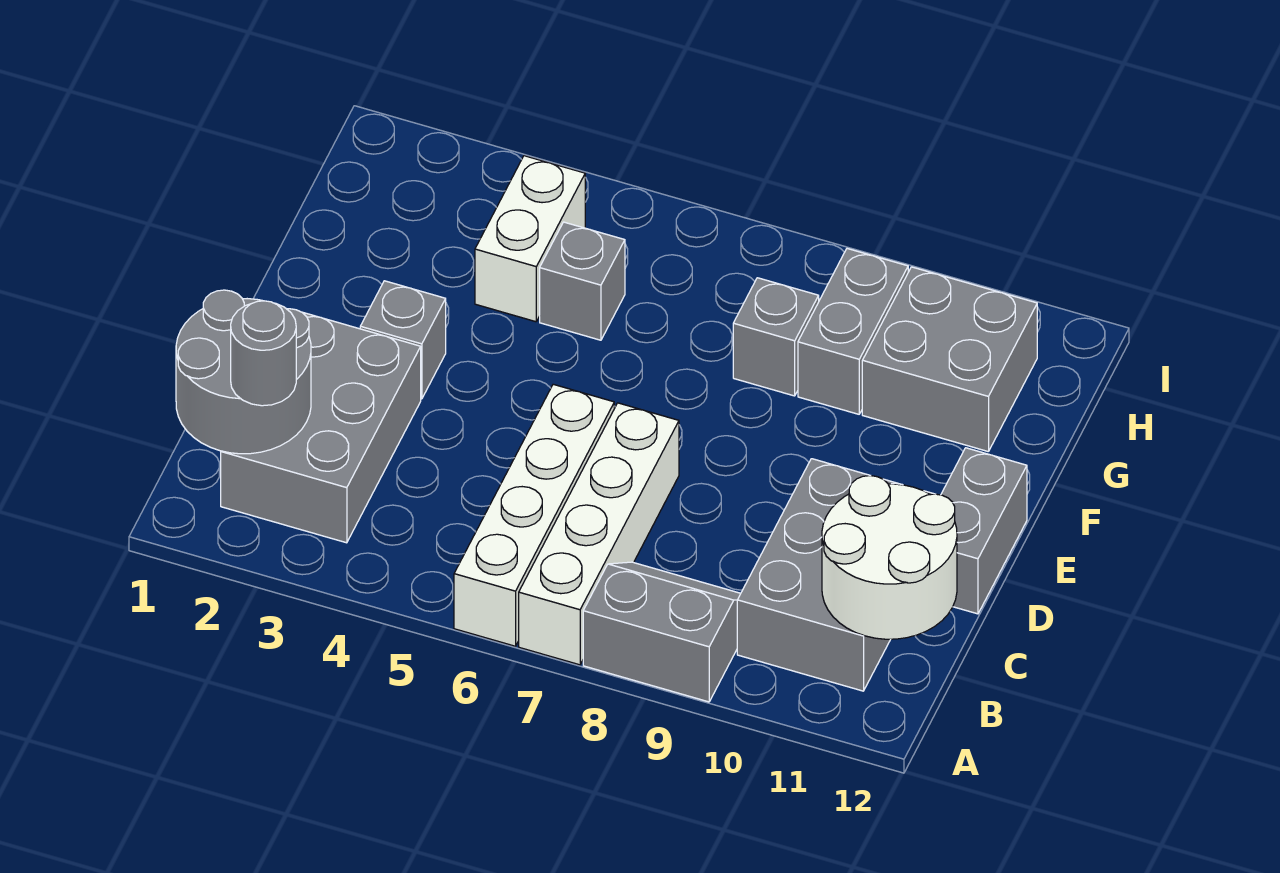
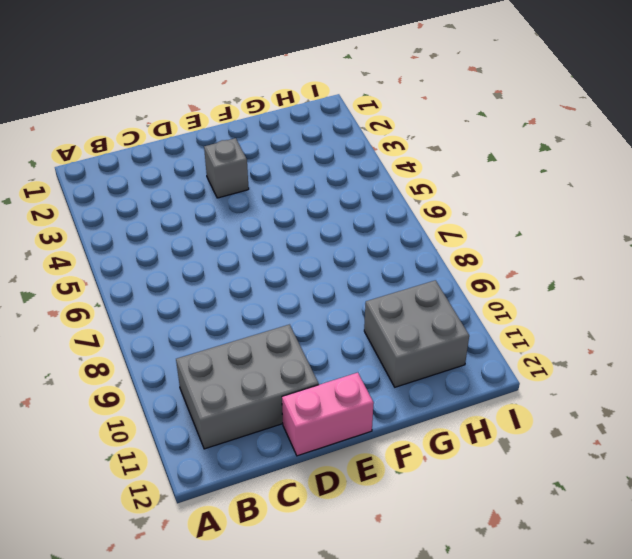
pink 1x2 brick [282,373,374,456] -> grey 1x2 brick [941,448,1027,614]
none -> white 1x4 brick [454,384,614,646]
none -> white 1x4 brick [519,403,679,665]
none -> grey 2x2 slope [583,562,741,702]

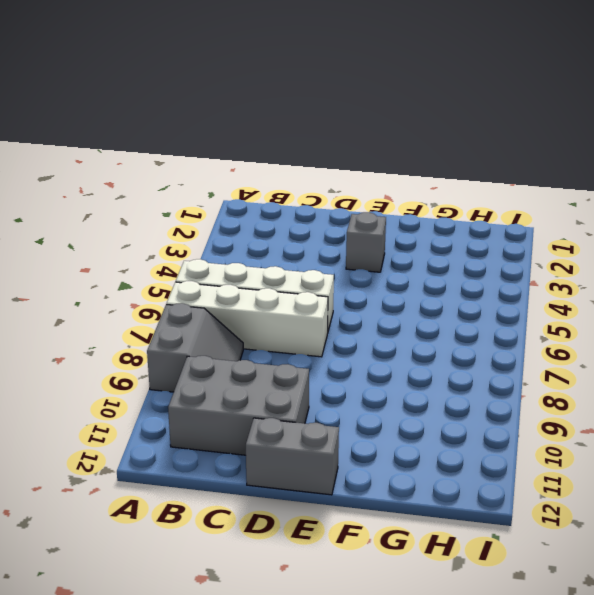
none -> grey 2x3 brick [221,312,421,543]
none -> white 1x2 brick [475,156,585,322]
none -> grey 1x1 brick [540,222,625,340]

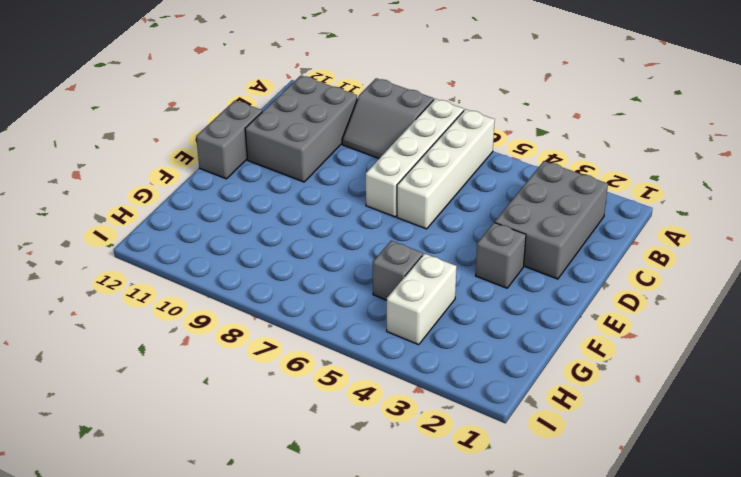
none -> grey 1x1 brick [733,278,819,396]
none -> grey 1x2 brick [798,249,908,414]
none -> grey 2x2 brick [862,267,1037,452]

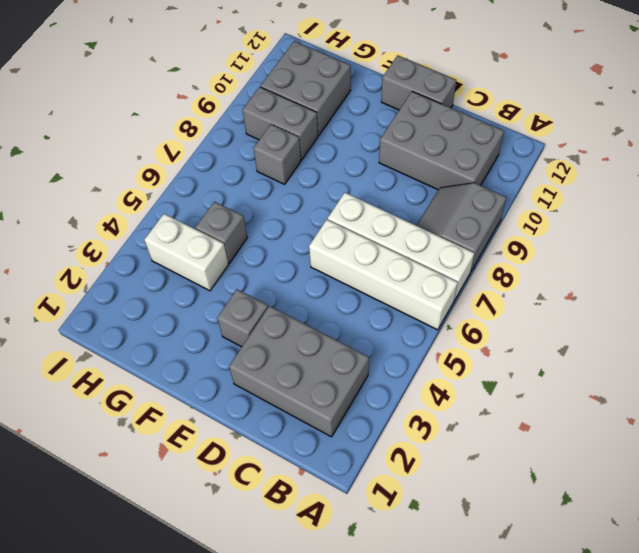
none -> grey 2x2 round brick [176,290,311,454]
none -> white 2x2 round brick [822,476,957,639]
none -> grey 1x1 round brick [231,301,296,406]

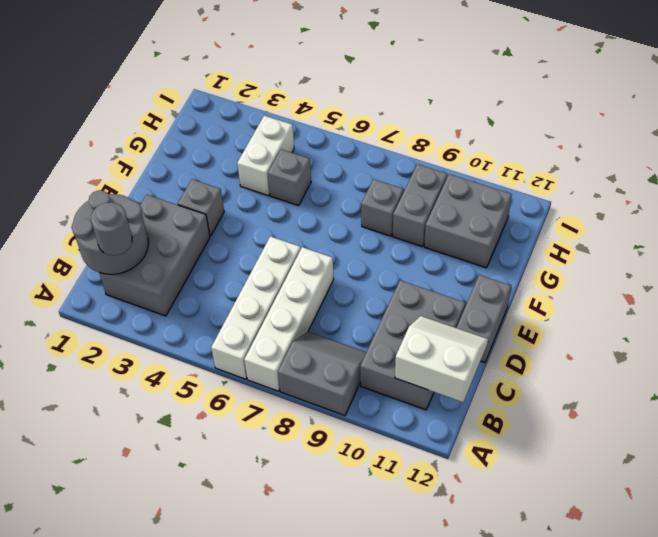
white 2x2 slope [395,316,488,402] -> white 2x2 round brick [822,476,957,639]

